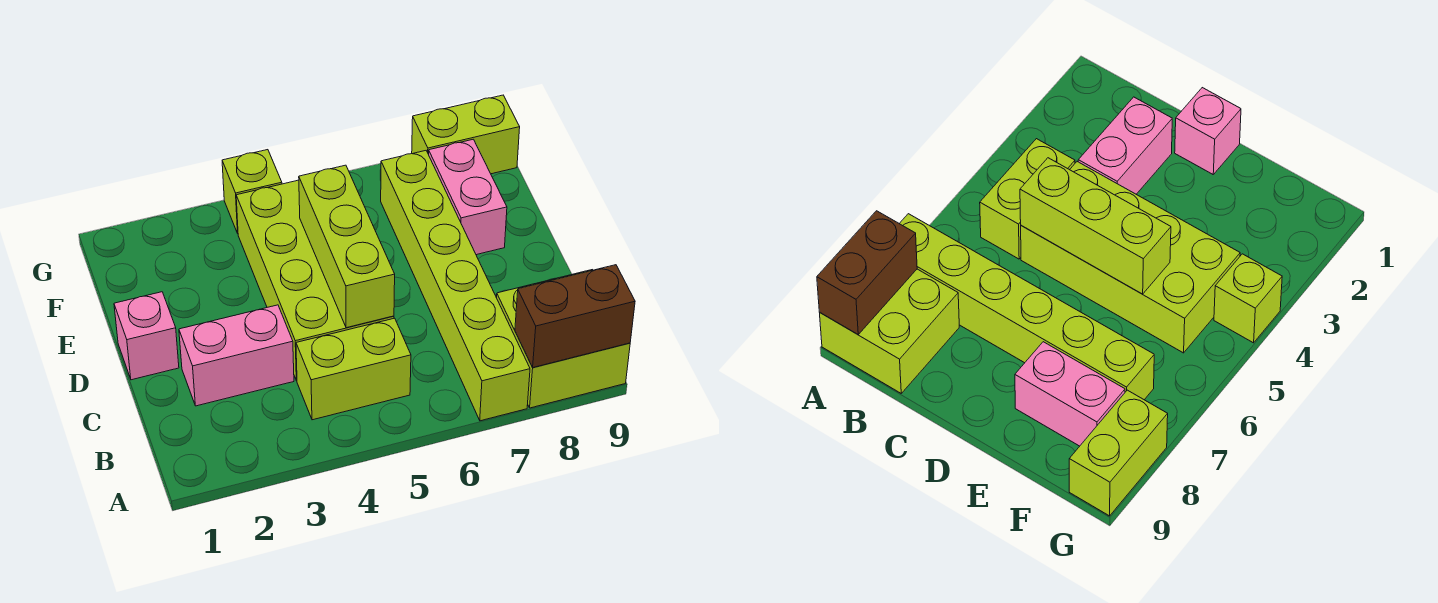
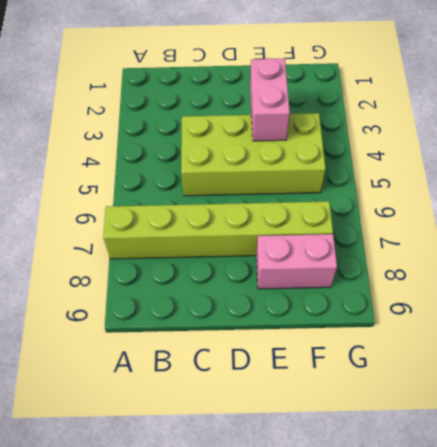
pink 1x2 brick [250,58,290,141] -> pink 1x2 brick moved to [179,305,294,406]
none -> lime 2x2 brick [497,270,630,408]
none -> lime 1x2 brick [296,318,411,420]

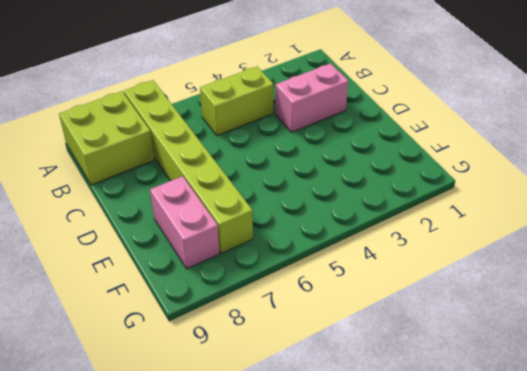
none -> lime 2x4 brick [236,180,394,381]
none -> pink 1x1 brick [114,292,179,380]

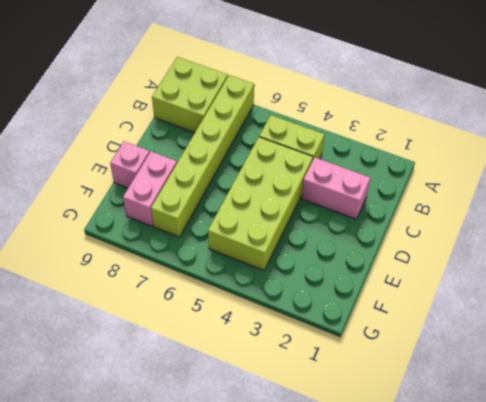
pink 1x1 brick [110,141,150,188] -> pink 1x1 brick moved to [114,292,179,380]
none -> lime 1x1 brick [222,150,282,233]
none -> lime 1x2 brick [412,95,520,174]

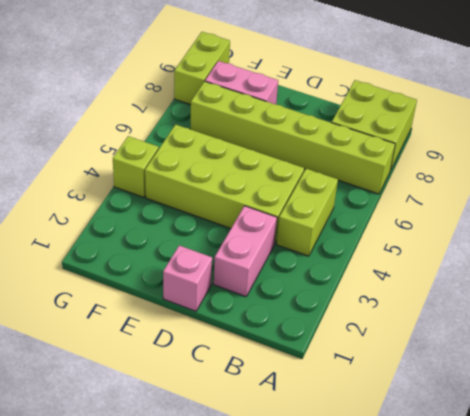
none -> brown 1x2 brick [515,265,635,367]
none -> lime 1x3 brick [299,165,395,328]

